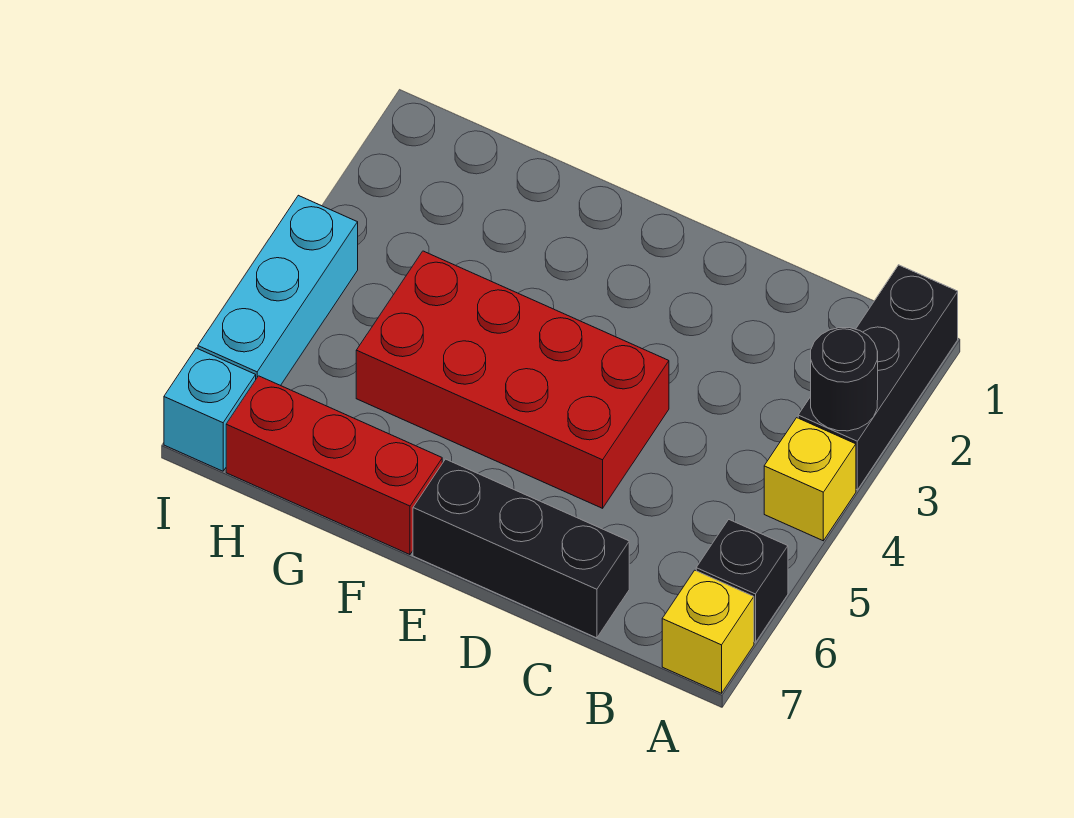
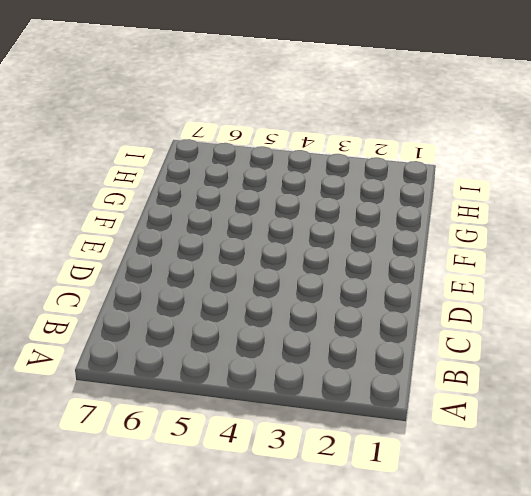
none -> black 1x3 brick [798,265,958,490]
none -> yellow 1x1 brick [764,418,856,541]

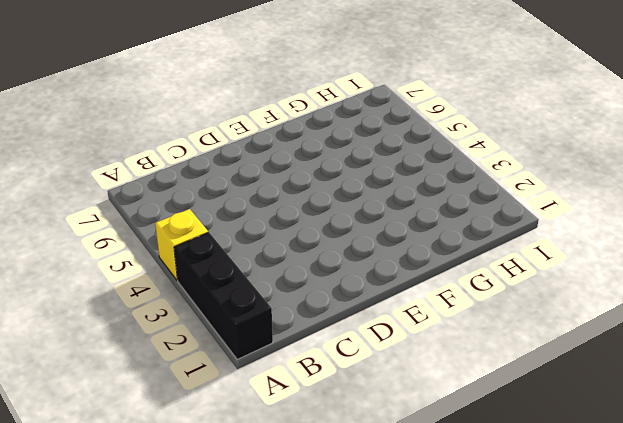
none -> black 1x1 brick [696,520,788,643]
none -> yellow 1x1 brick [662,570,754,693]

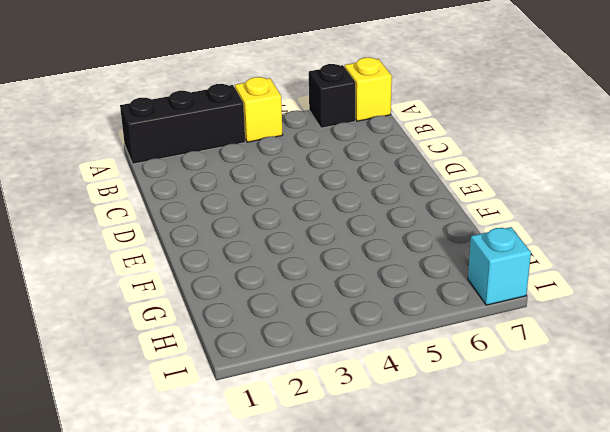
none -> black 1x3 brick [413,459,629,638]
none -> red 2x4 brick [356,251,669,508]

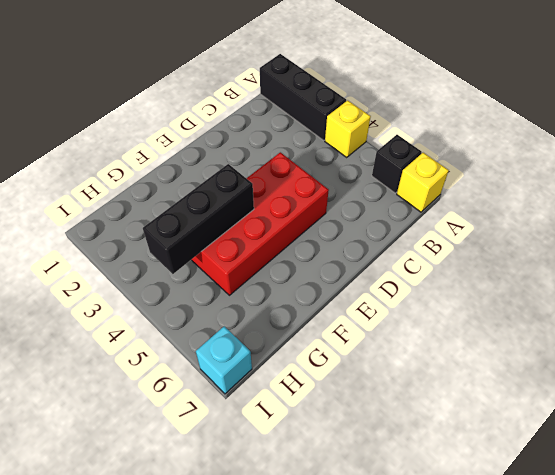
black 1x3 brick [143,164,254,274] -> black 1x3 brick moved to [413,459,629,638]
none -> red 1x3 brick [226,376,442,555]
none -> cyan 1x3 brick [198,195,358,386]

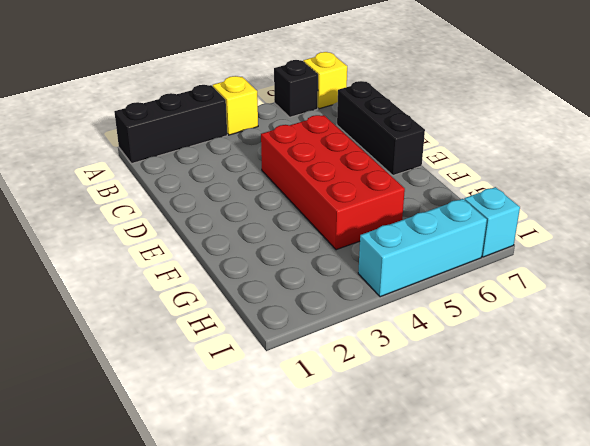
none -> red 1x3 brick [226,376,442,555]
none -> black 1x1 round brick [811,328,878,431]

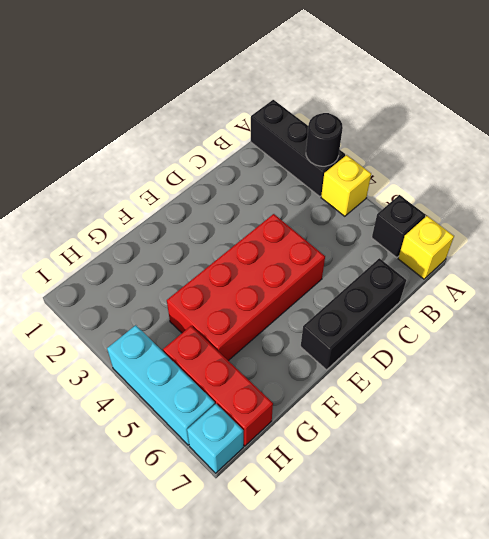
red 1x3 brick [163,326,273,446] -> red 1x3 brick turned to [226,376,442,555]

